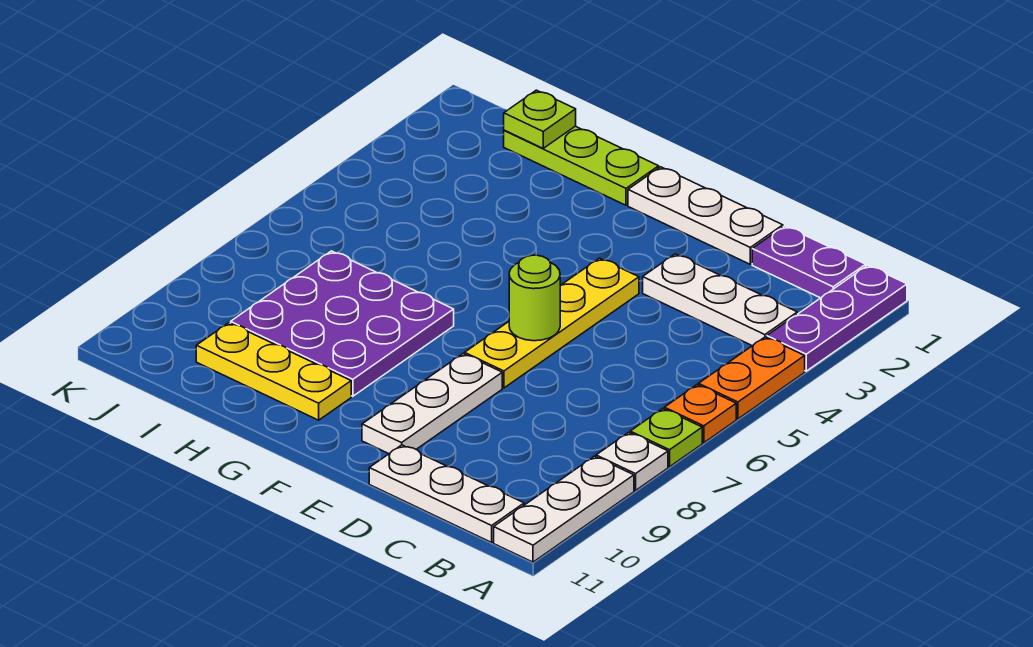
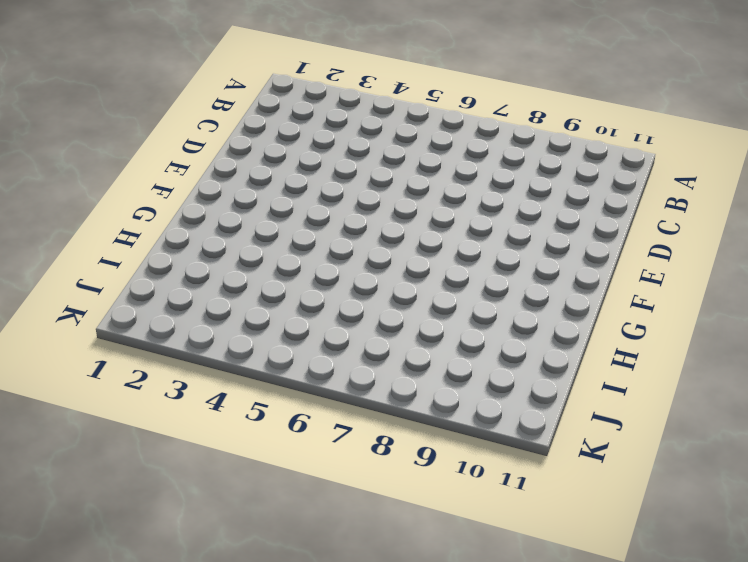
none -> purple 1x3 plate [767,265,907,371]
none -> orange 1x2 plate [699,337,805,419]
none -> orange 1x1 plate [664,385,736,443]

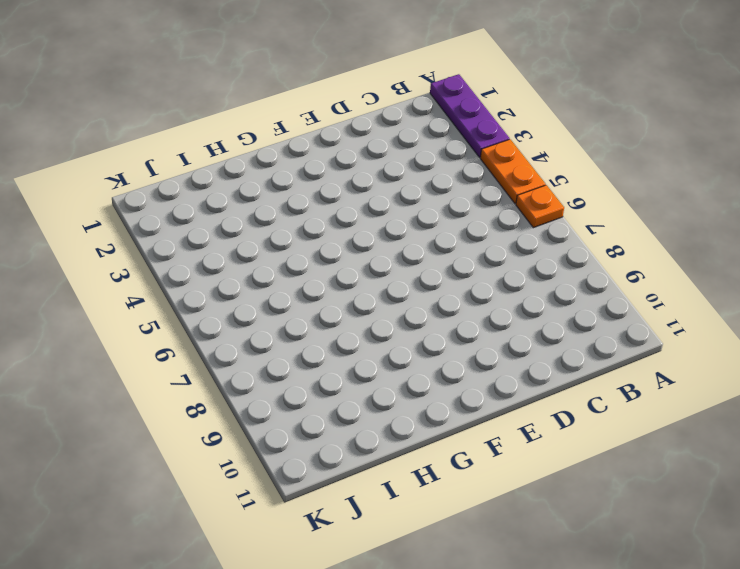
none -> lime 1x1 plate [630,409,702,467]
none -> white 1x1 plate [596,432,668,491]
none -> white 1x3 plate [494,456,634,562]

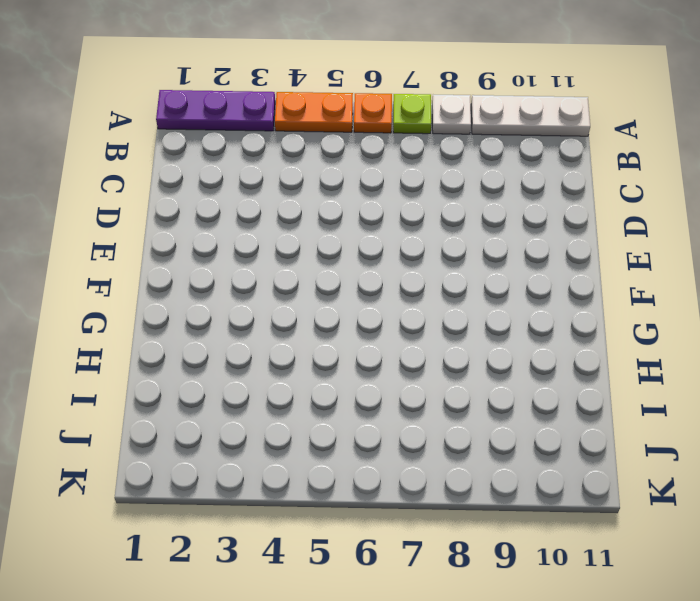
none -> purple 1x2 plate [752,226,866,298]
none -> white 1x3 plate [643,254,797,346]
none -> white 1x3 plate [369,445,524,542]

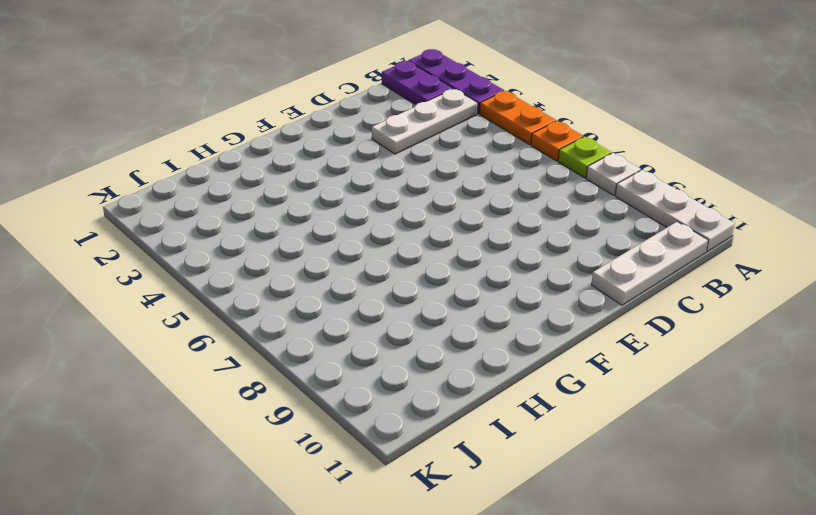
purple 1x2 plate [382,61,453,105] -> purple 1x2 plate turned to [752,226,866,298]
none -> white 1x3 plate [628,167,783,264]
none -> yellow 1x4 plate [465,258,639,388]
none -> white 1x3 plate [362,354,502,454]

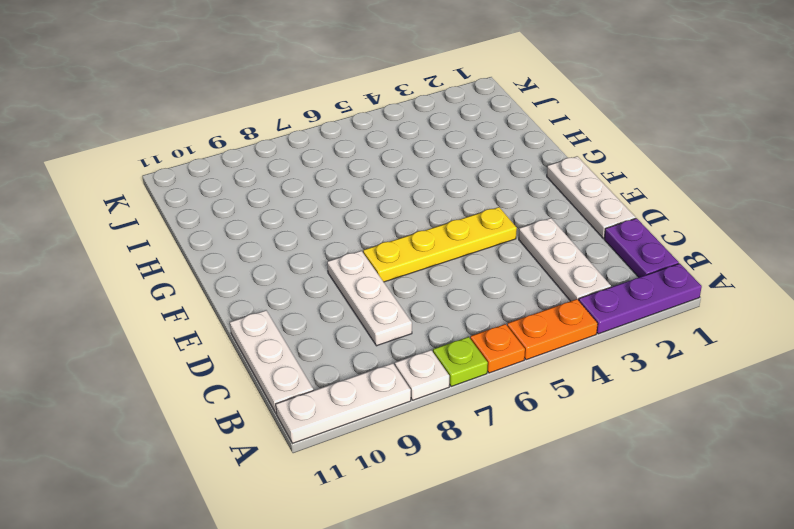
white 1x3 plate [327,251,412,346] -> white 1x3 plate turned to [362,354,502,454]
none -> lime 1x3 plate [504,126,659,205]
none -> purple 3x3 plate [231,251,454,396]
none -> yellow 1x3 plate [196,323,351,420]

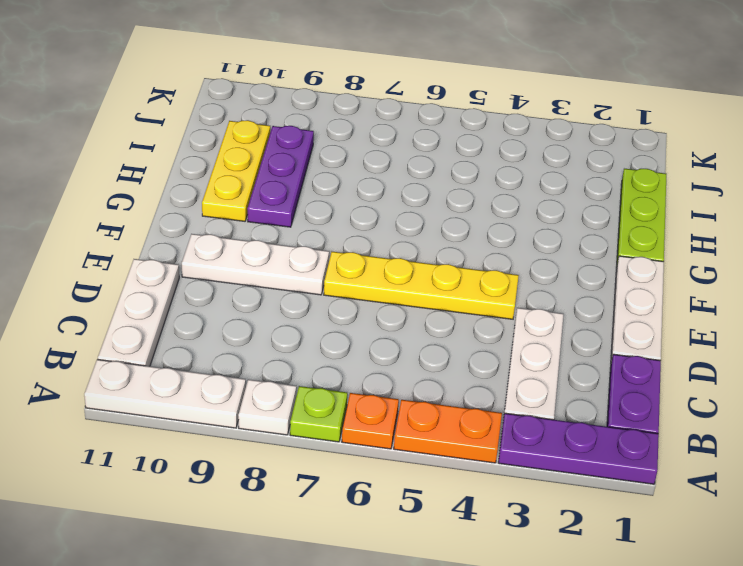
purple 1x3 plate [247,126,314,227] -> purple 3x3 plate [231,251,454,396]
none -> lime 1x1 round brick [509,255,560,341]
none -> lime 1x1 plate [504,90,576,148]

